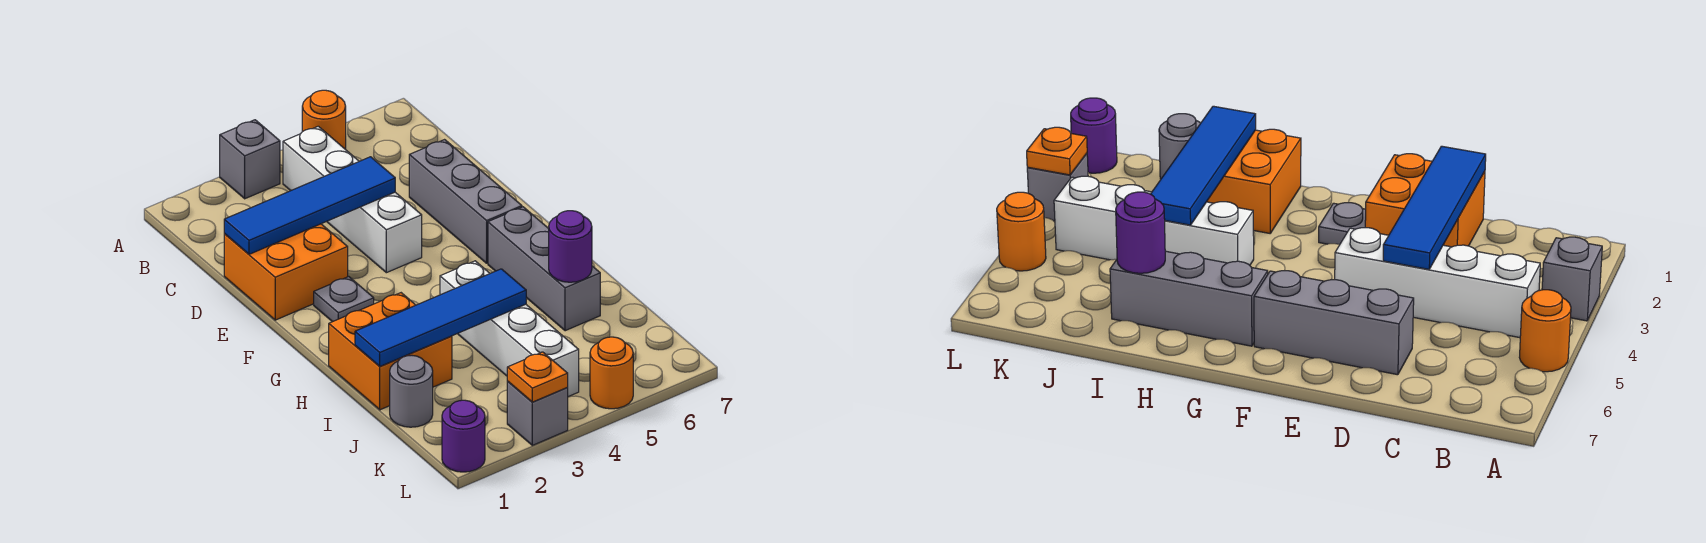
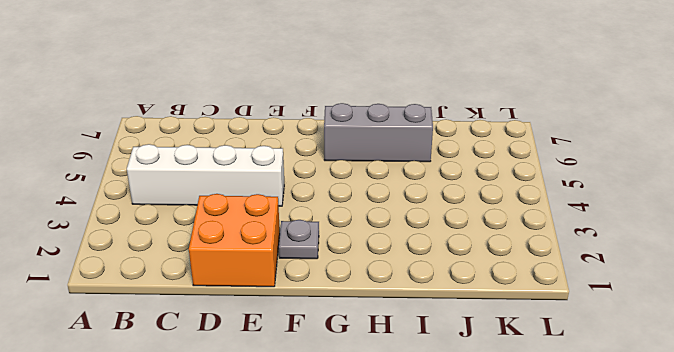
none -> grey 1x1 brick [220,120,280,199]
none -> orange 1x1 round brick [302,90,346,150]
none -> grey 1x3 brick [409,140,522,263]

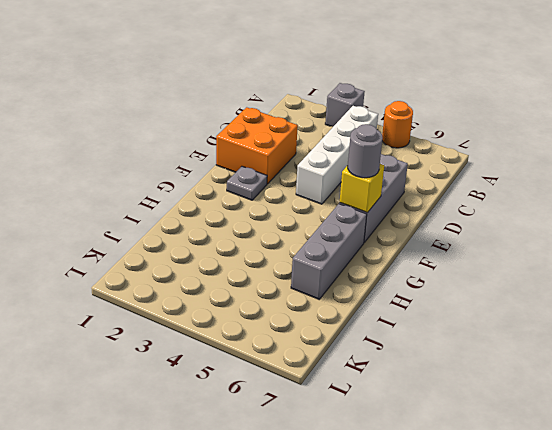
yellow 1x1 brick [340,164,384,213] -> none
grey 1x1 round brick [348,124,382,178] -> grey 1x1 round brick moved to [390,356,433,427]
none -> orange 2x2 brick [329,293,452,410]
none -> white 1x4 brick [440,261,579,397]
none -> purple 1x1 round brick [442,400,485,472]

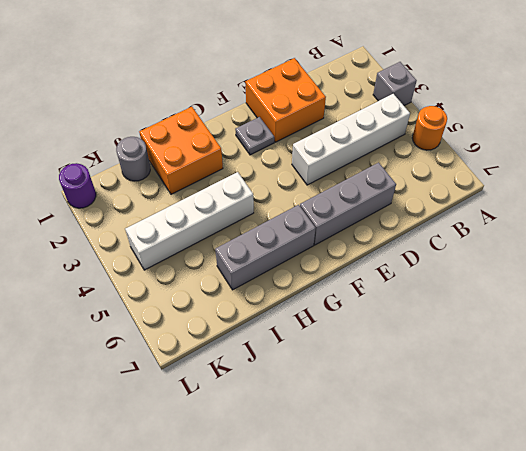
none -> grey 1x1 brick [507,382,568,445]
none -> orange 1x1 round brick [590,337,633,409]
none -> blue 1x4 tile [224,157,395,254]

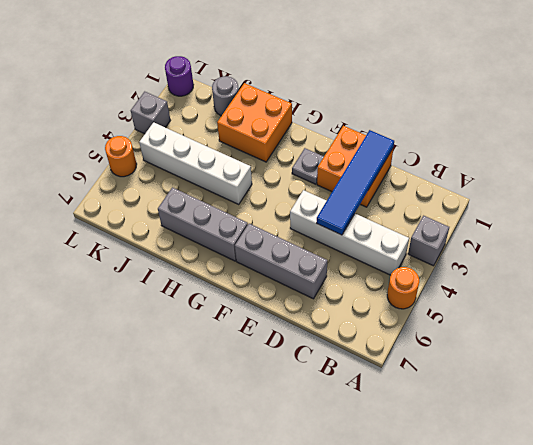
none -> blue 1x4 tile [355,269,526,367]
none -> purple 1x1 round brick [549,211,592,282]
none -> orange 1x1 plate [507,352,568,402]

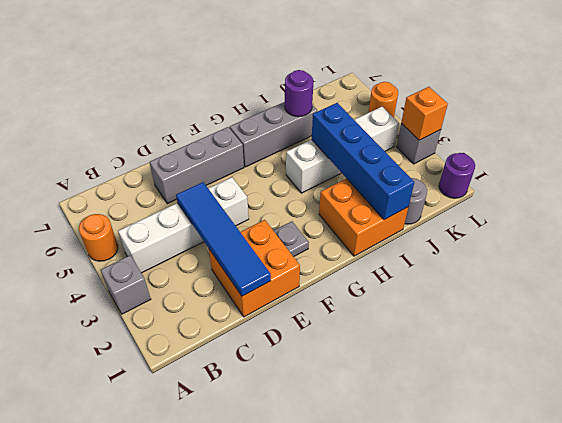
blue 1x4 brick [312,103,414,220] -> blue 1x4 tile [355,269,526,367]
orange 1x1 brick [401,87,448,140] -> orange 1x1 plate [507,352,568,402]

